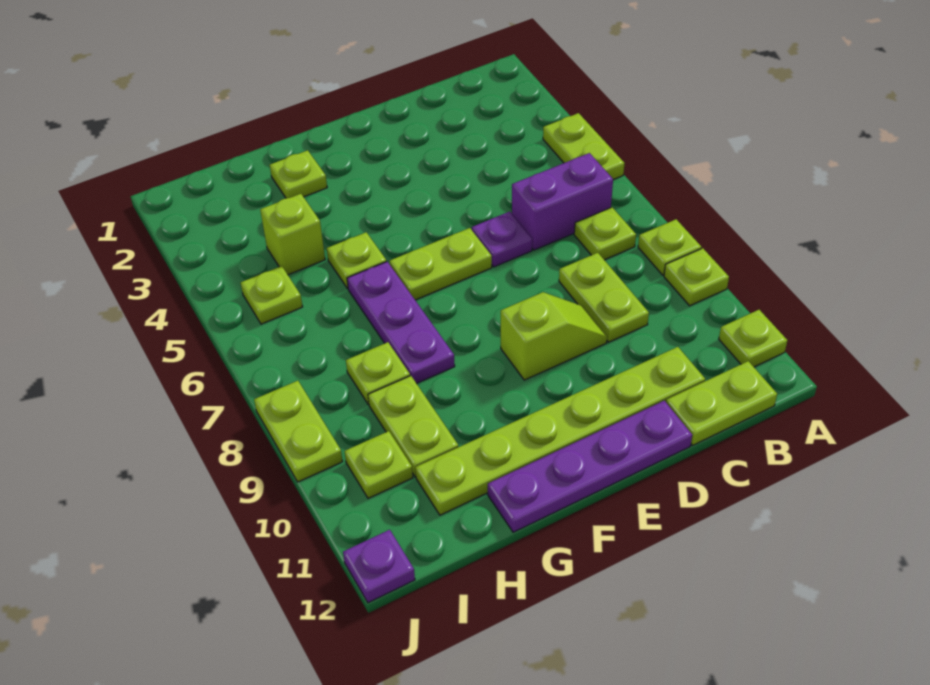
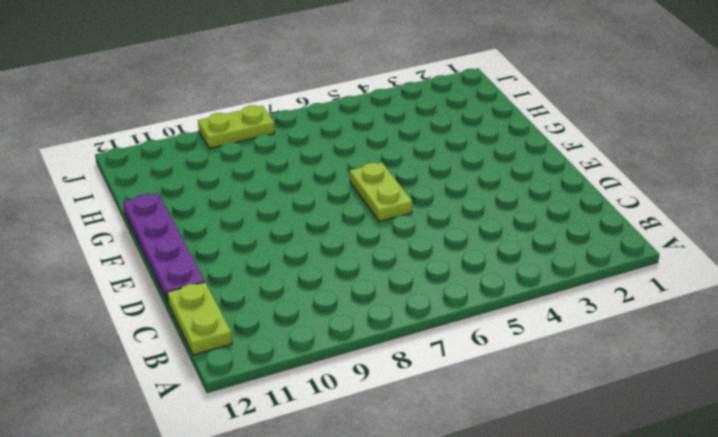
none -> lime 1x2 plate [543,113,625,179]
none -> lime 1x1 plate [638,219,701,275]
none -> lime 1x1 plate [664,248,729,306]

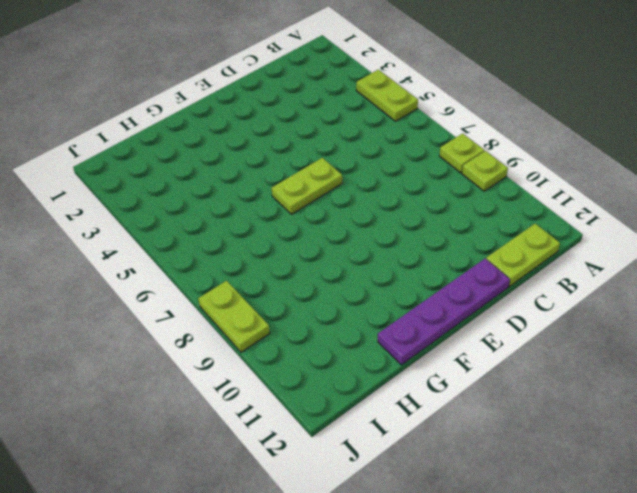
none -> lime 1x1 plate [719,310,787,367]
none -> purple 1x2 brick [512,153,613,250]
none -> lime 1x1 plate [574,207,636,260]

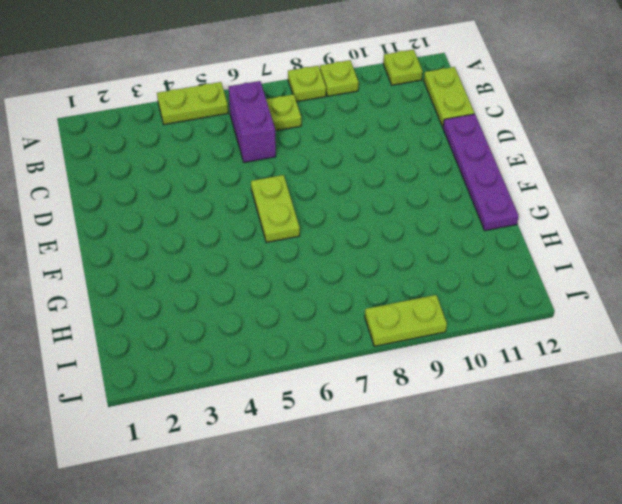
none -> lime 1x2 plate [559,253,649,342]
none -> lime 1x6 plate [415,347,705,515]
none -> purple 1x1 plate [472,212,532,267]

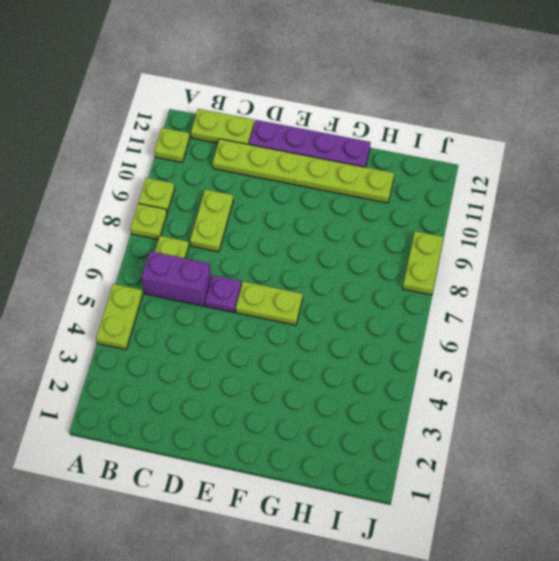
none -> lime 1x2 slope [501,292,607,380]
none -> lime 1x1 plate [270,150,327,198]
none -> lime 1x1 plate [327,232,387,289]

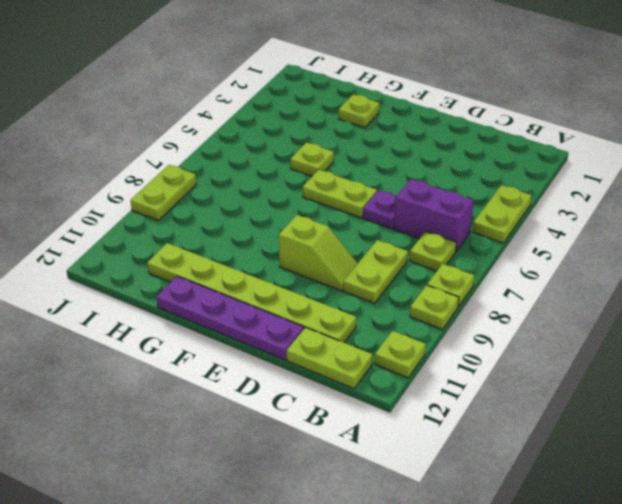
none -> purple 1x3 plate [347,262,455,383]
none -> lime 1x1 brick [260,194,325,275]
none -> lime 1x1 plate [346,342,410,404]

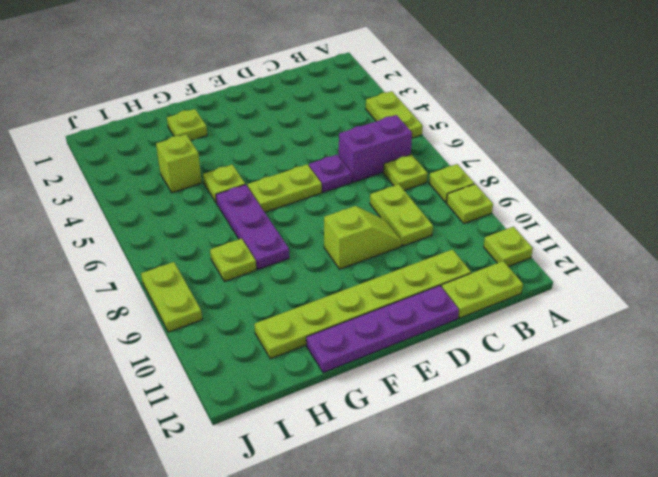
none -> lime 1x2 plate [368,376,458,477]
none -> lime 1x1 plate [241,266,303,324]
none -> lime 1x1 plate [345,431,413,498]

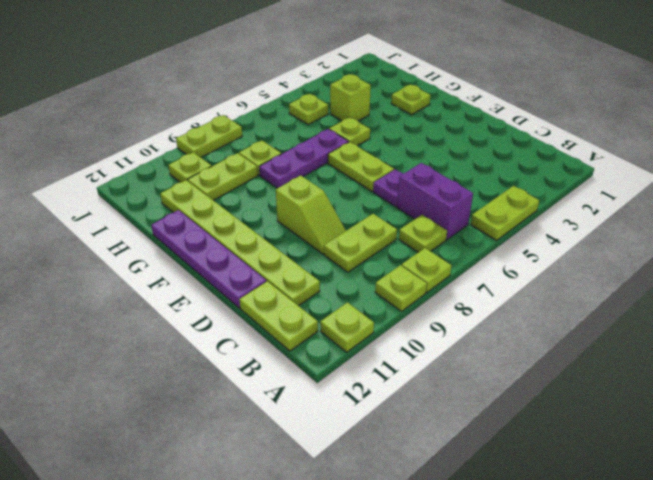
none -> purple 1x1 plate [343,530,415,603]

